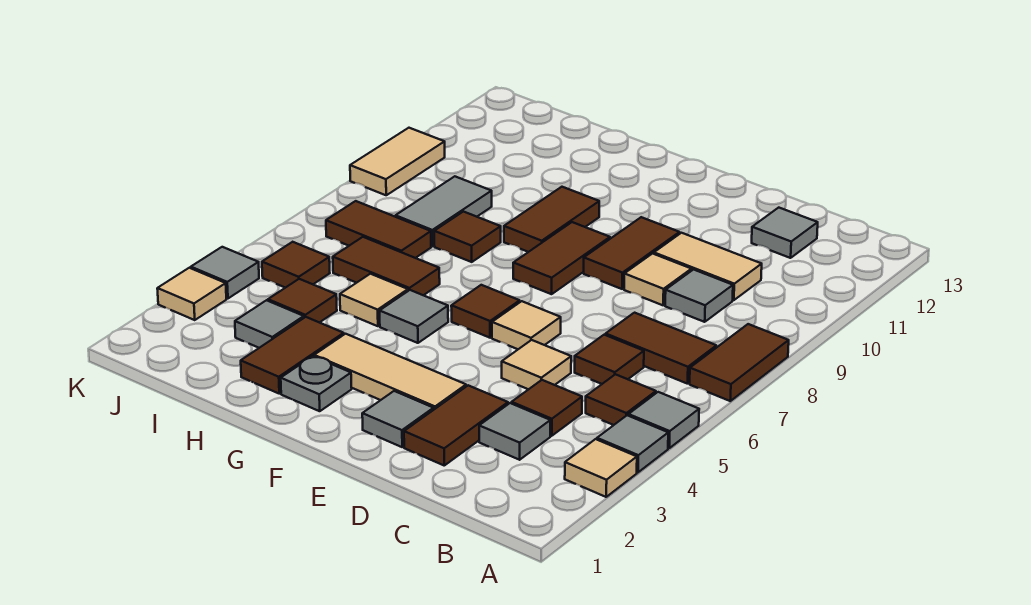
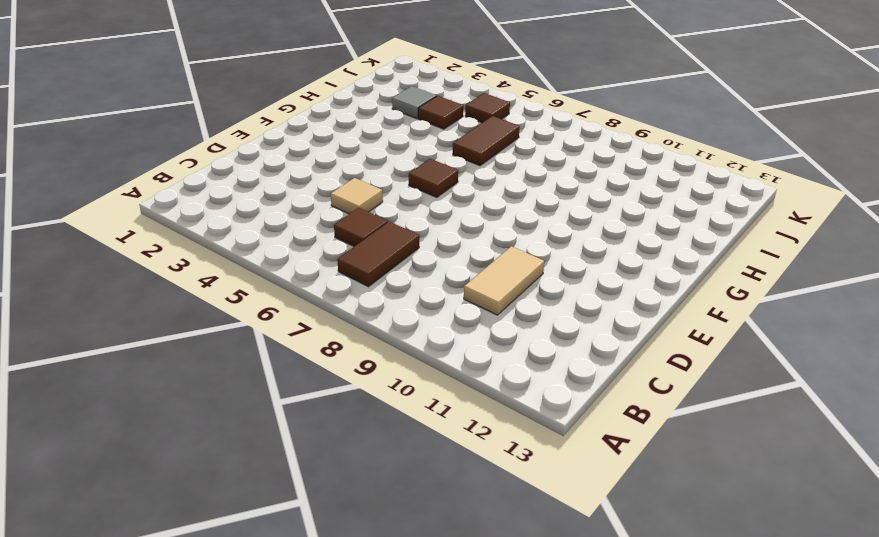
none -> tan 1x1 tile [565,439,637,497]
none -> grey 1x1 tile [597,415,668,472]
none -> grey 1x1 tile [629,392,699,448]
none -> brown 1x2 tile [690,324,789,401]

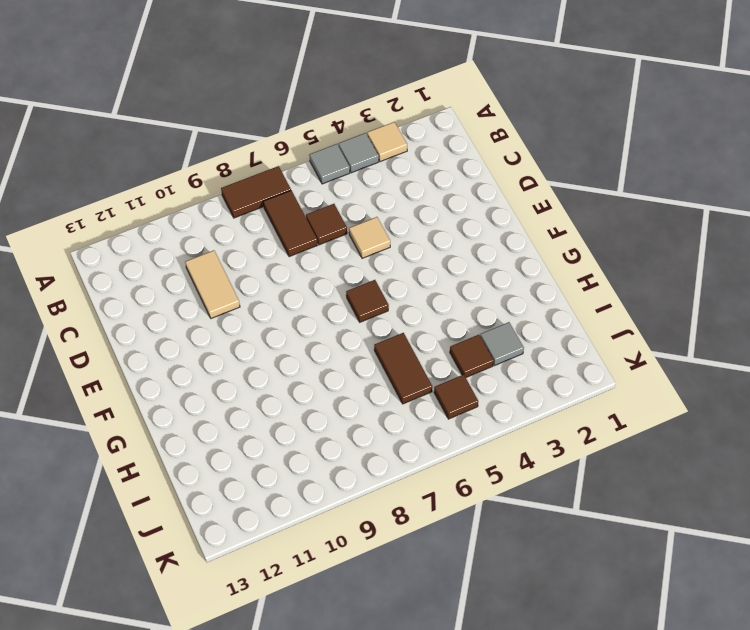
none -> brown 1x1 tile [586,374,656,425]
none -> grey 1x1 tile [479,403,550,460]
none -> brown 1x1 tile [512,380,582,436]
none -> grey 1x1 tile [665,270,733,322]

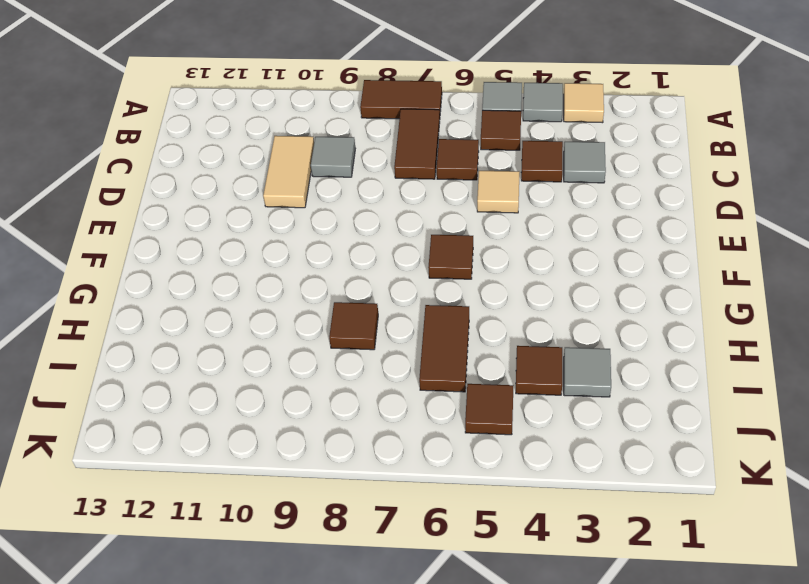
none -> grey 1x1 tile [752,208,818,258]
none -> brown 1x2 tile [404,385,508,465]
none -> tan 1x1 tile [624,254,692,305]
none -> grey 1x1 tile [362,391,434,447]

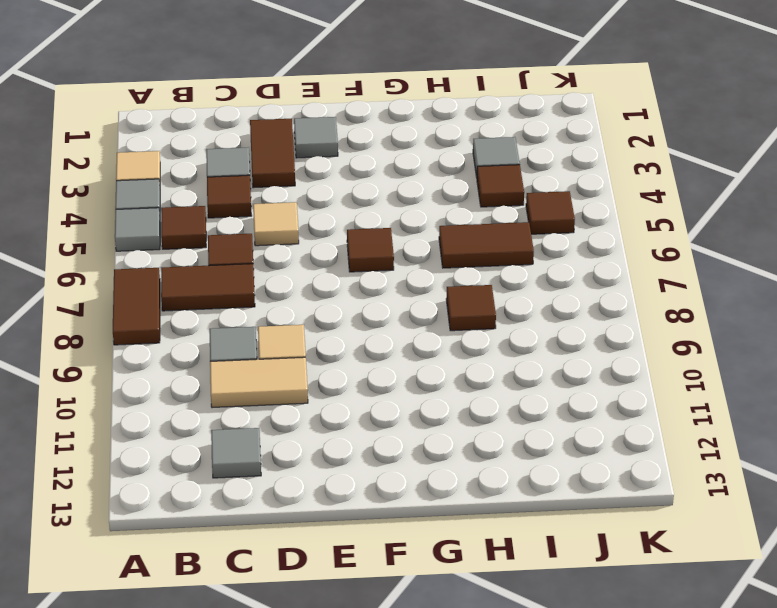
none -> tan 1x3 tile [314,334,466,409]
none -> tan 1x1 tile [492,301,561,349]
none -> brown 1x2 tile [584,217,680,289]
none -> brown 1x2 tile [513,222,610,294]

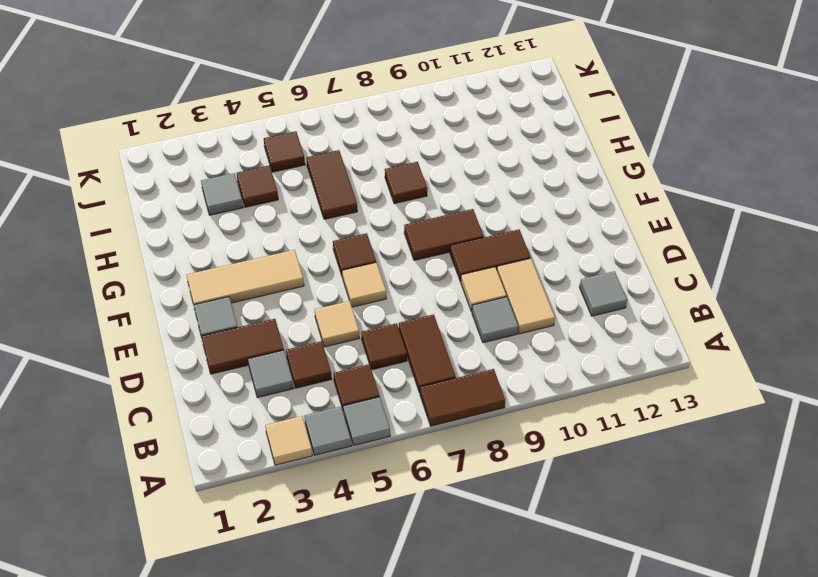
tan 1x3 tile [187,250,304,305] -> tan 1x3 tile turned to [314,334,466,409]
none -> grey 1x1 plate [281,356,352,411]
none -> grey 1x1 tile [380,290,448,343]
none -> brown 1x2 tile [504,187,599,252]
none -> brown 1x2 tile [241,317,344,394]

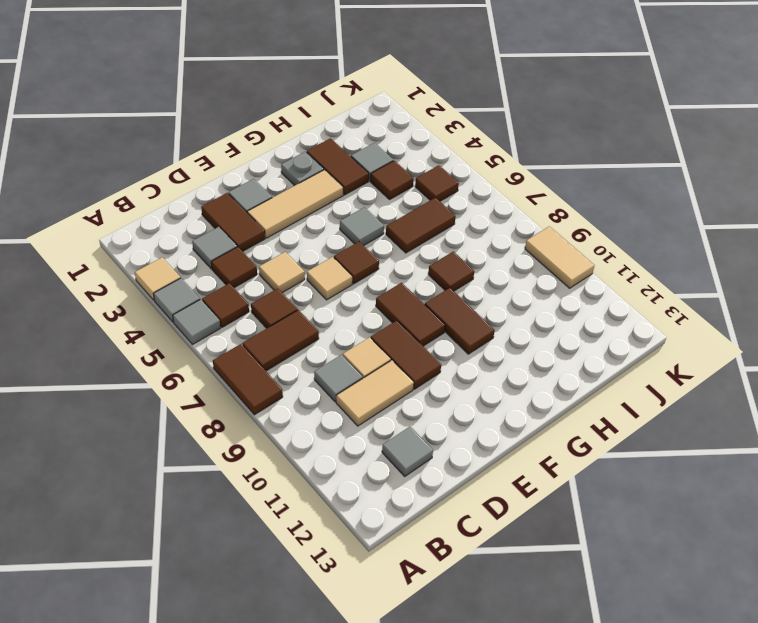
none -> tan 1x1 tile [340,274,408,326]
none -> brown 1x2 tile [326,201,431,258]
none -> grey 1x2 tile [395,176,492,246]
none -> tan 1x1 tile [157,268,226,320]

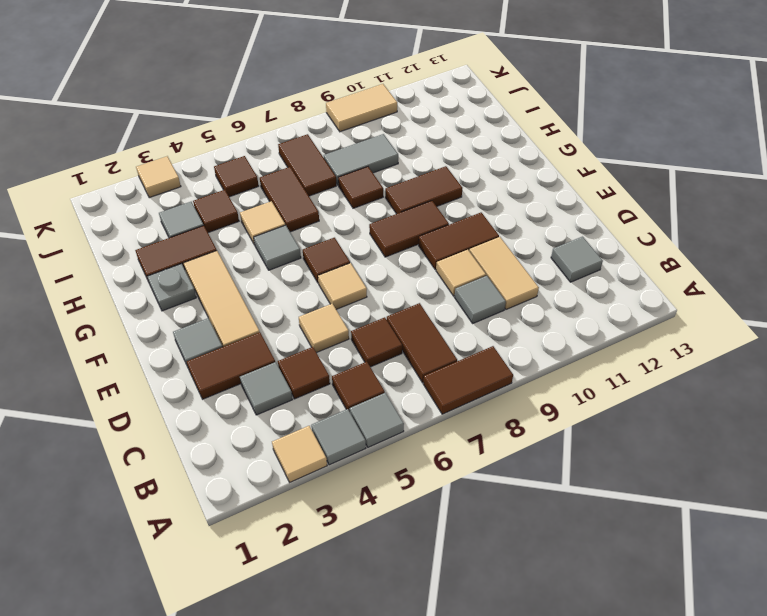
none -> grey 1x1 tile [191,247,259,298]

